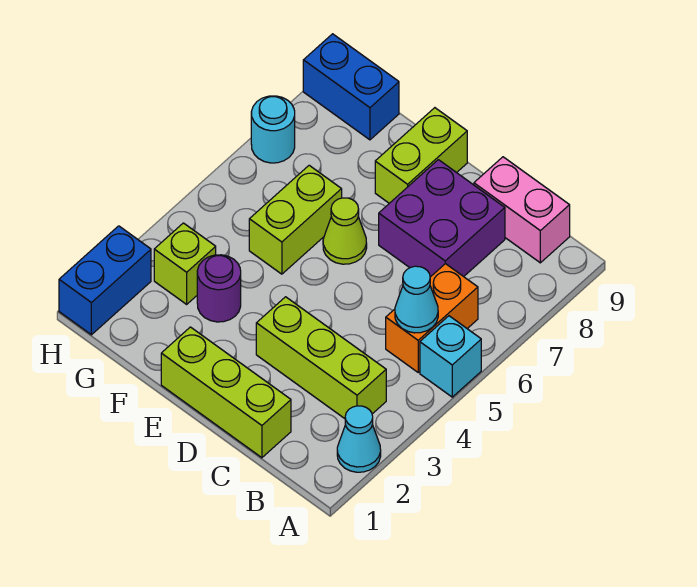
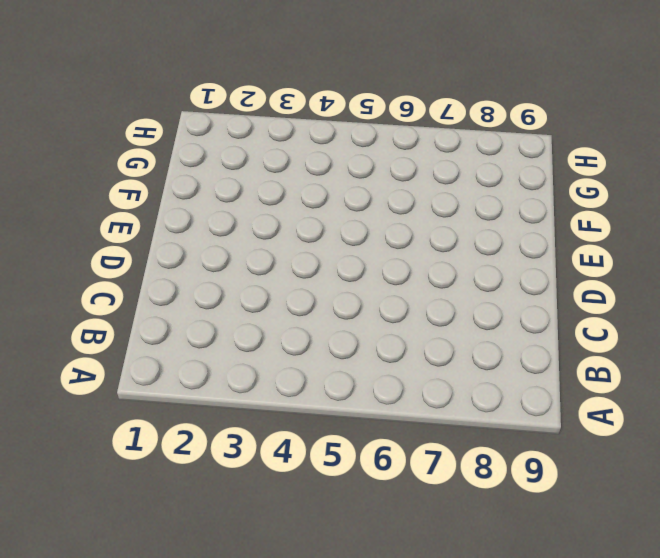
none -> cyan 1x1 cone [337,406,381,472]
none -> cyan 1x1 brick [420,316,481,397]
none -> lime 1x3 brick [256,297,386,419]

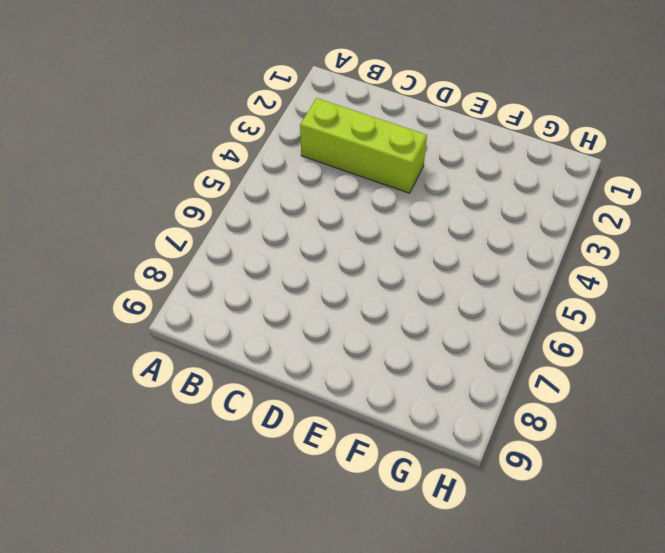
none -> cyan 1x1 cone [337,406,381,472]
none -> cyan 1x1 brick [420,316,481,397]
none -> orange 1x2 brick [386,264,478,372]

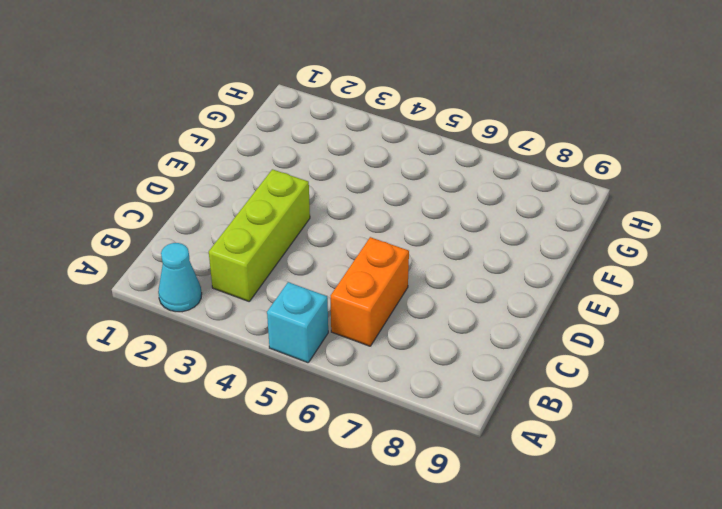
orange 1x2 brick [331,237,409,346] -> orange 1x2 brick turned to [386,264,478,372]
none -> pink 1x2 brick [474,157,570,263]
none -> lime 1x3 brick [161,327,291,458]
none -> purple 2x2 brick [379,160,505,277]

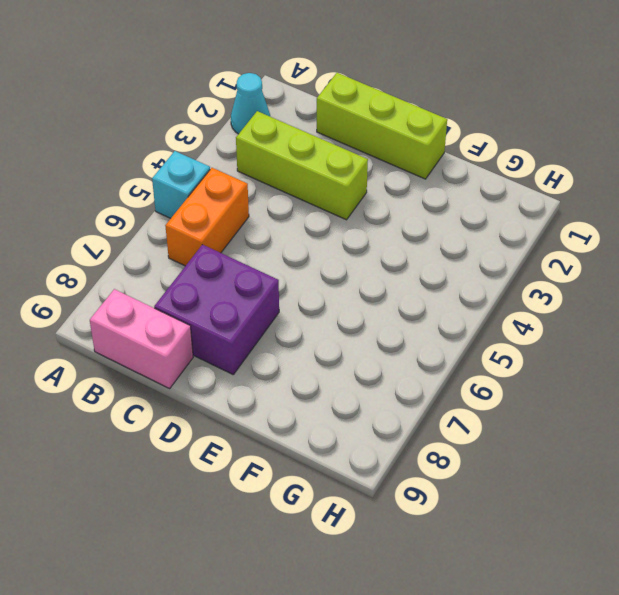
none -> lime 1x1 cone [323,198,367,264]
none -> lime 1x2 brick [375,108,467,203]
none -> purple 1x1 round brick [197,255,241,322]

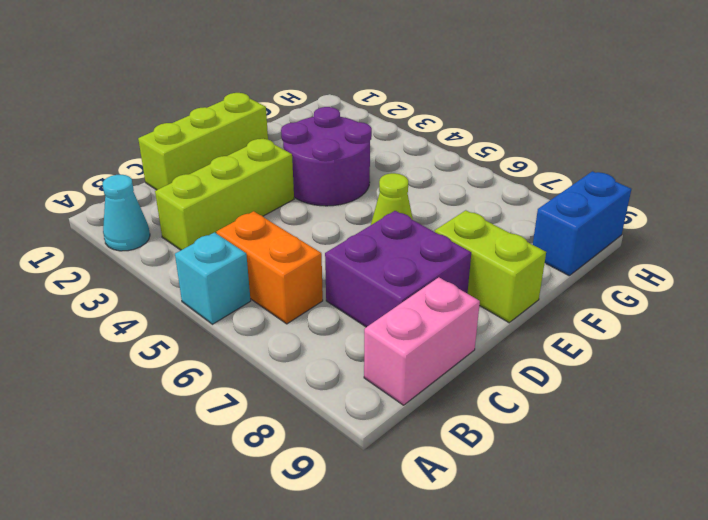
purple 2x2 round brick [281,107,372,206] -> purple 1x1 round brick [197,255,241,322]
none -> lime 1x2 brick [249,165,342,274]
none -> lime 1x1 brick [154,223,216,304]
none -> blue 1x2 brick [59,226,151,335]

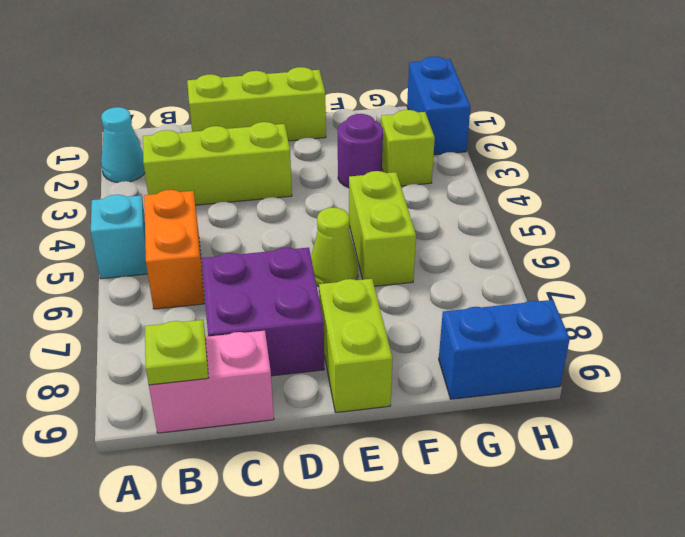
lime 1x1 plate [145,320,208,385] -> none
none -> cyan 1x1 round brick [251,96,295,163]
none -> cyan 1x1 cone [395,266,438,333]

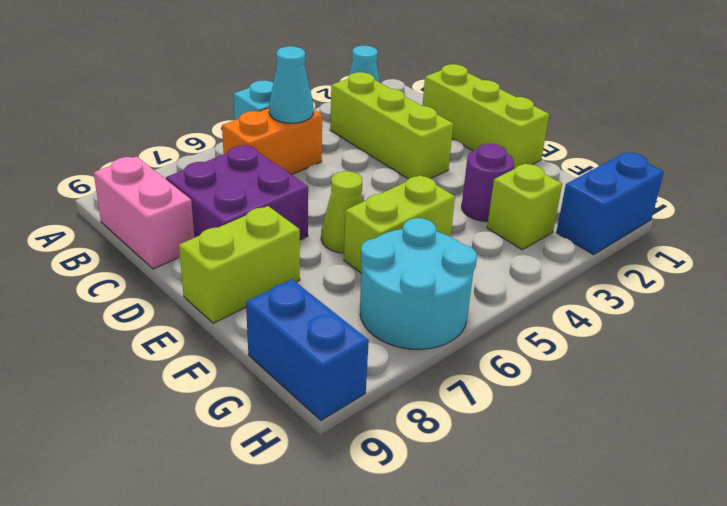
cyan 2x2 round brick [360,218,477,349] -> cyan 1x1 round brick [251,96,295,163]

